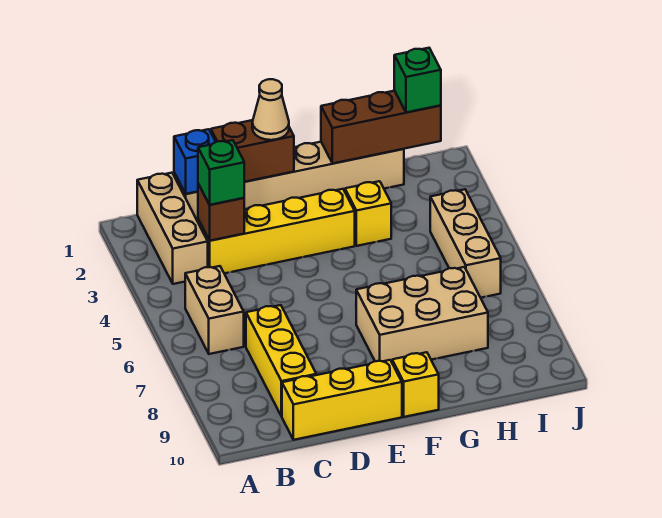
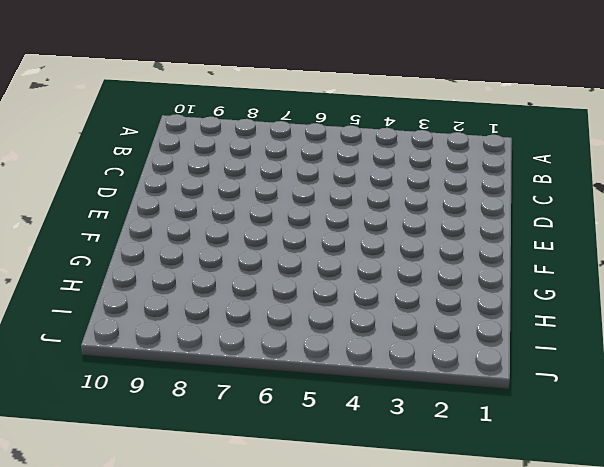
none -> tan 1x3 brick [137,173,208,284]
none -> tan 1x2 brick [185,266,244,354]
none -> tan 1x6 brick [174,142,404,222]

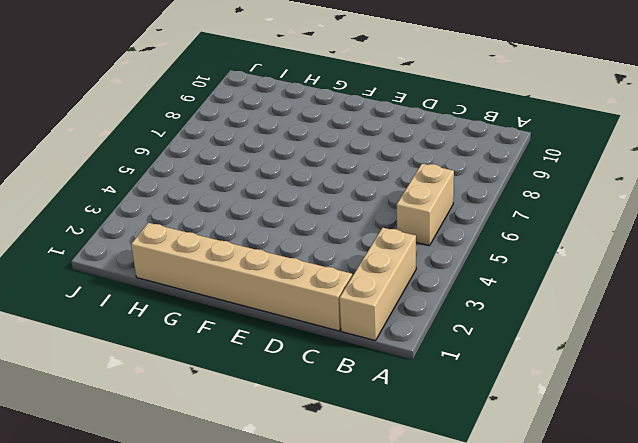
none -> yellow 1x4 brick [198,189,355,273]
none -> yellow 1x3 brick [246,305,316,416]
none -> yellow 1x3 brick [282,360,402,440]

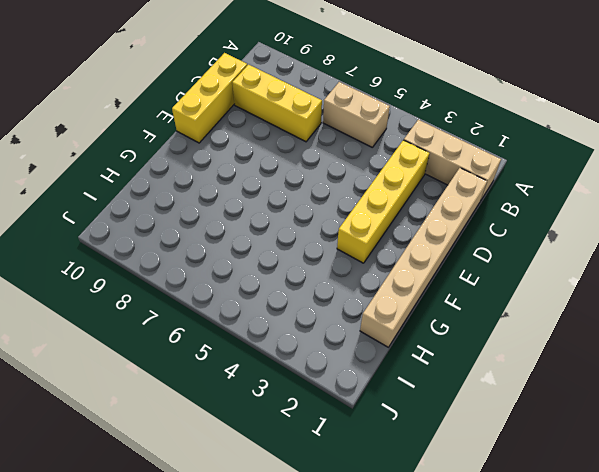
none -> tan 2x3 brick [356,267,488,362]
none -> yellow 1x1 brick [392,352,439,417]
none -> yellow 1x1 brick [345,181,391,246]

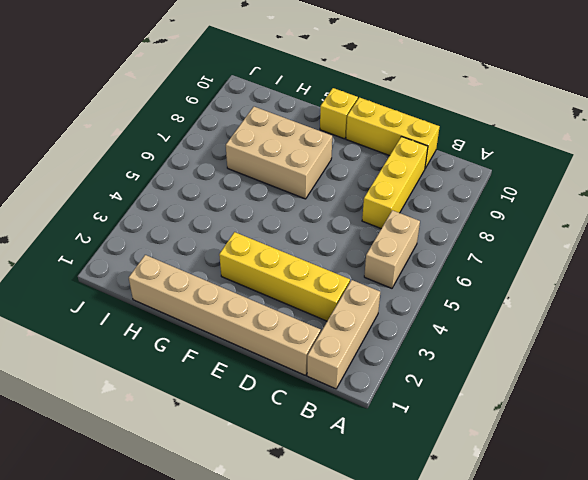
none -> yellow 1x1 brick [345,181,391,246]
none -> tan 1x3 brick [430,189,501,298]
none -> blue 1x1 brick [174,129,215,194]

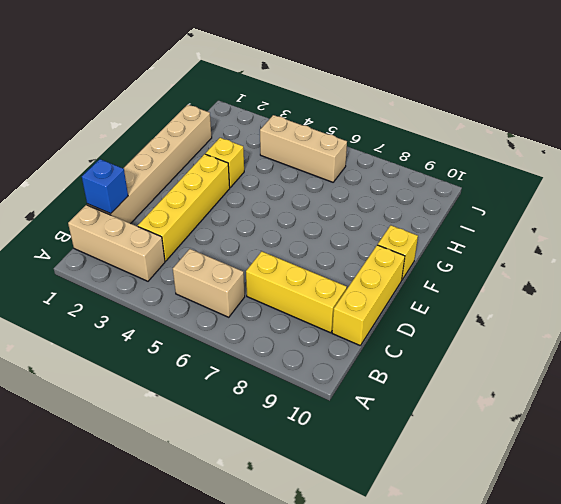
none -> tan 2x3 brick [356,267,488,362]
none -> brown 1x1 brick [198,184,244,241]
none -> brown 1x2 brick [211,120,294,182]

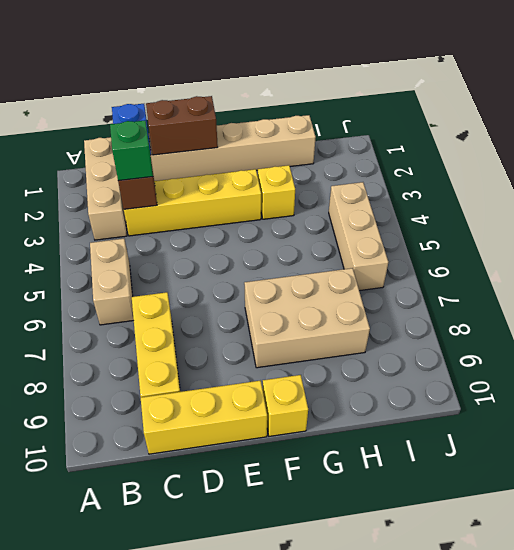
none -> brown 1x3 brick [321,91,441,163]
none -> tan 1x1 cone [252,79,289,140]
none -> green 1x1 brick [394,48,441,112]

